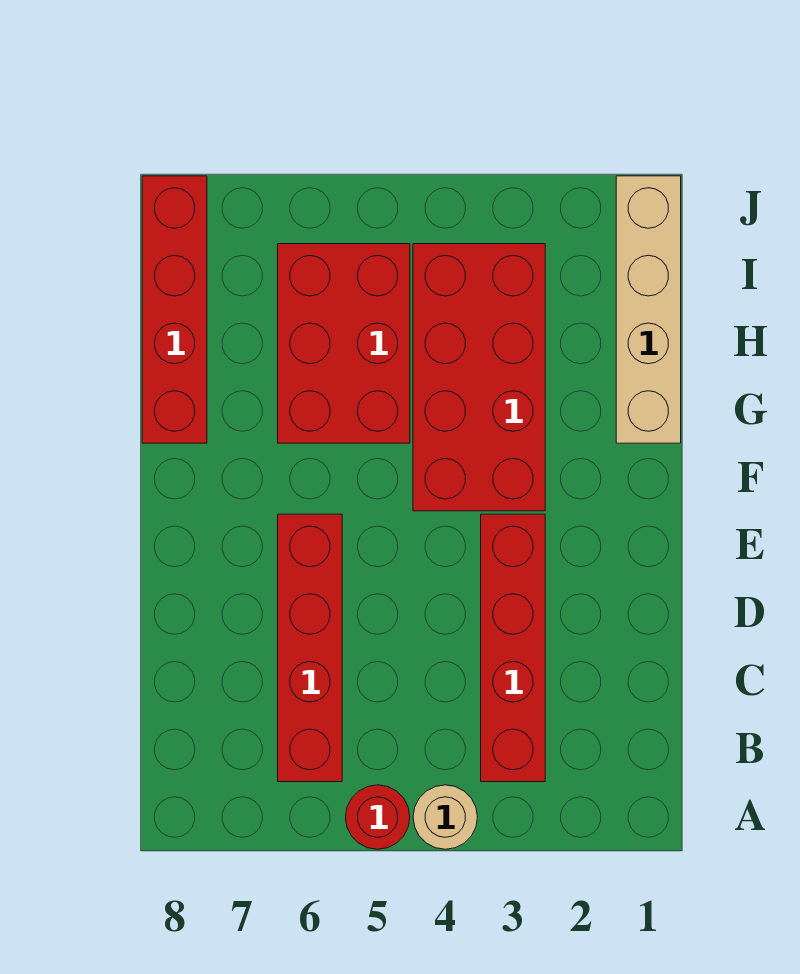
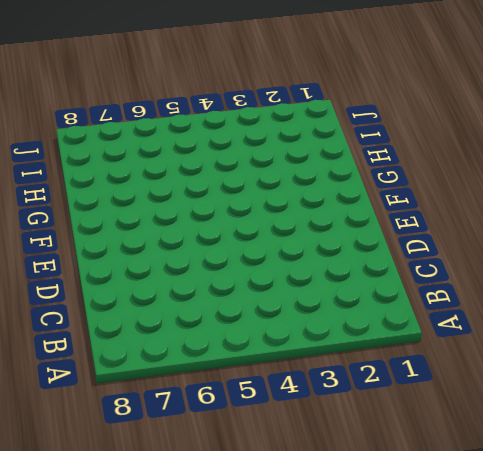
none -> tan 1x1 round brick [413,785,478,849]
none -> red 1x1 round brick [346,785,410,849]

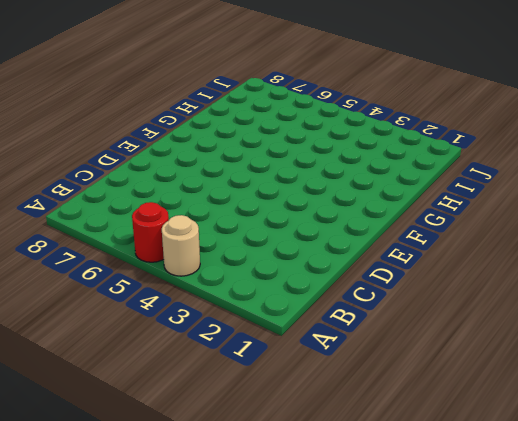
none -> red 1x4 brick [481,514,545,782]
none -> red 1x4 brick [278,514,342,782]

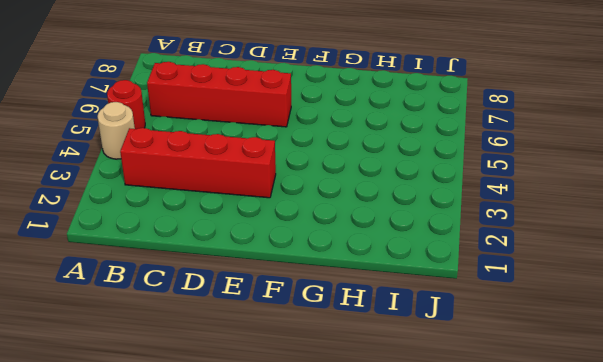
none -> red 2x4 brick [413,244,545,511]
none -> tan 1x4 brick [616,176,681,443]

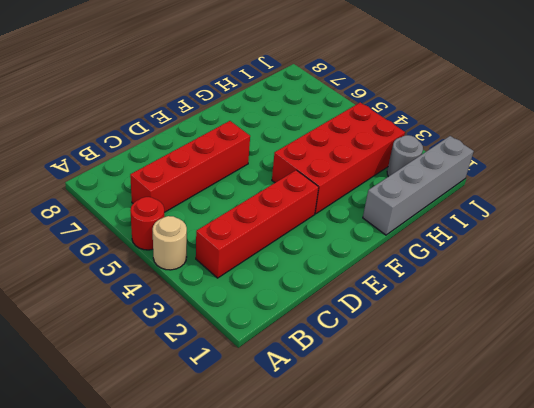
grey 1x4 brick [363,136,474,235] -> tan 1x4 brick [616,176,681,443]
grey 1x1 round brick [387,135,423,177] -> none
none -> red 2x3 brick [278,244,410,443]
none -> red 1x4 brick [142,176,207,443]

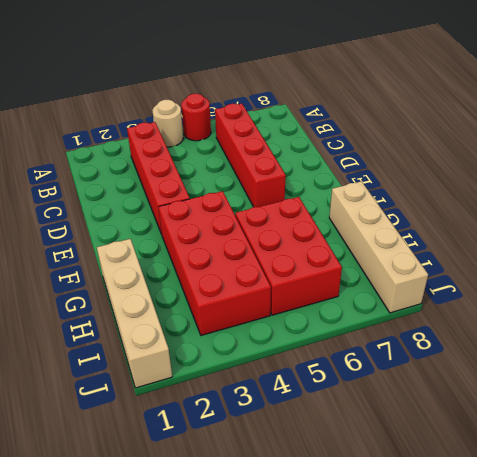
tan 1x4 brick [329,181,428,313] -> red 1x4 brick [142,176,207,443]

